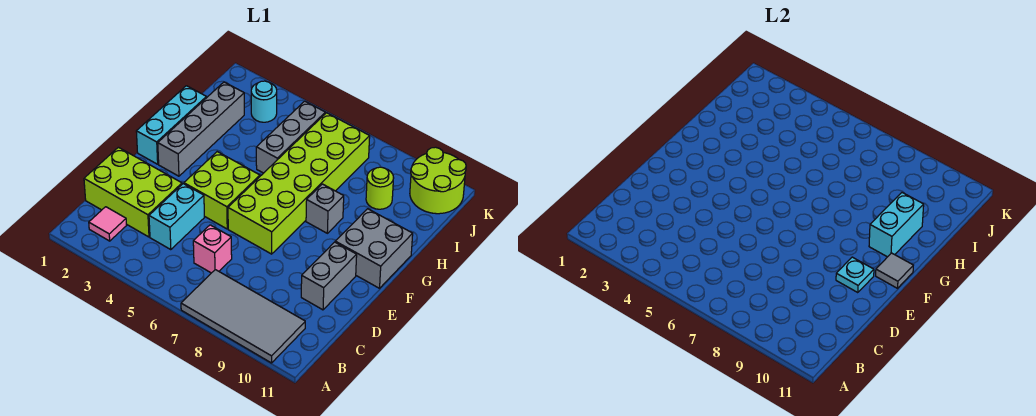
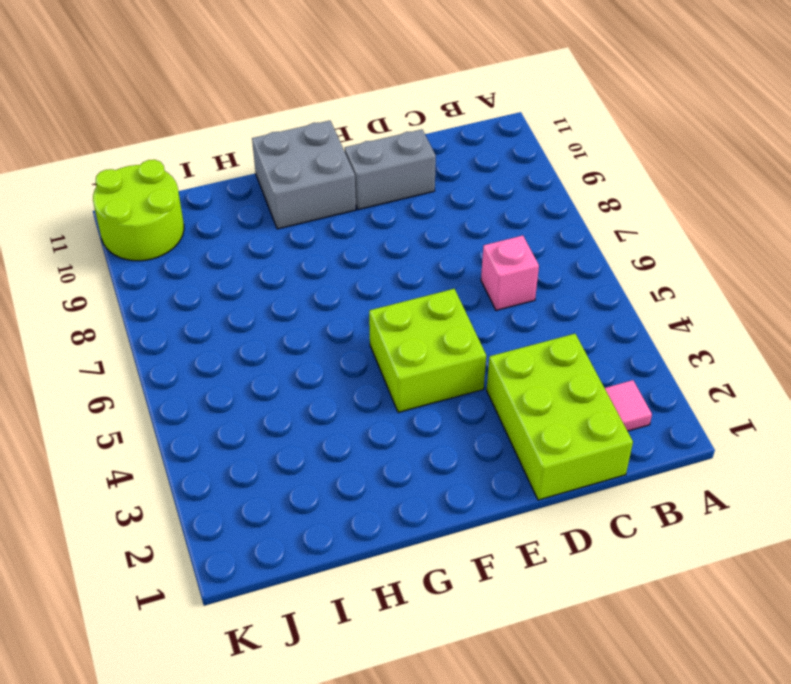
none -> grey 2x4 tile [181,270,305,363]
none -> cyan 1x2 brick [149,184,204,250]
none -> lime 2x6 brick [228,113,370,254]

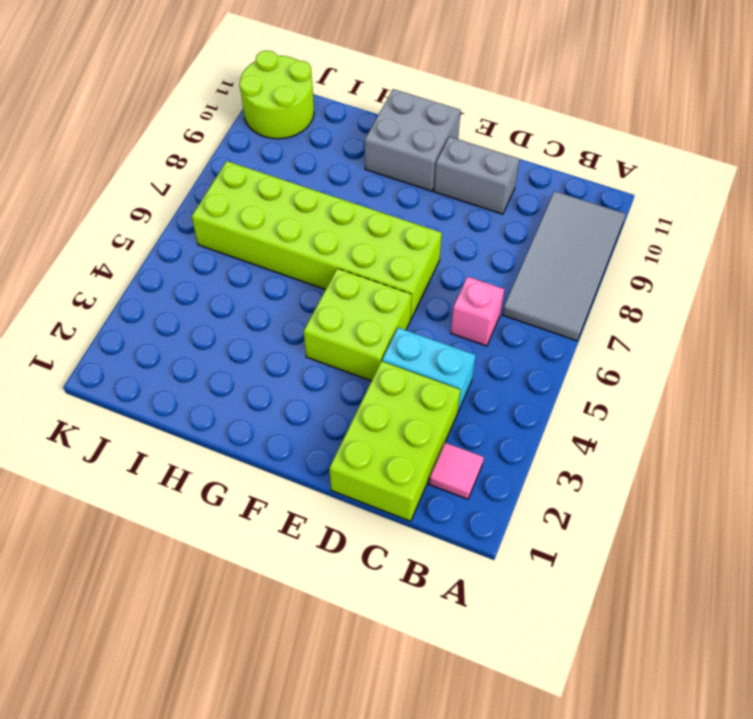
none -> cyan 1x3 brick [136,86,206,164]
none -> grey 1x4 brick [158,82,244,176]
none -> grey 1x1 brick [306,184,344,233]

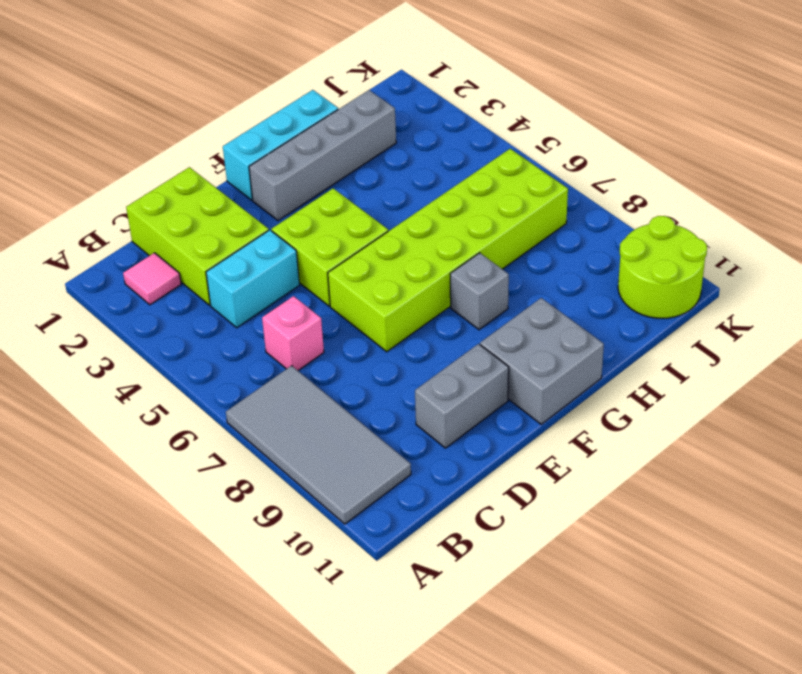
none -> grey 1x3 brick [256,101,325,173]
none -> lime 1x1 round brick [366,167,394,209]
none -> cyan 1x1 round brick [251,81,277,122]

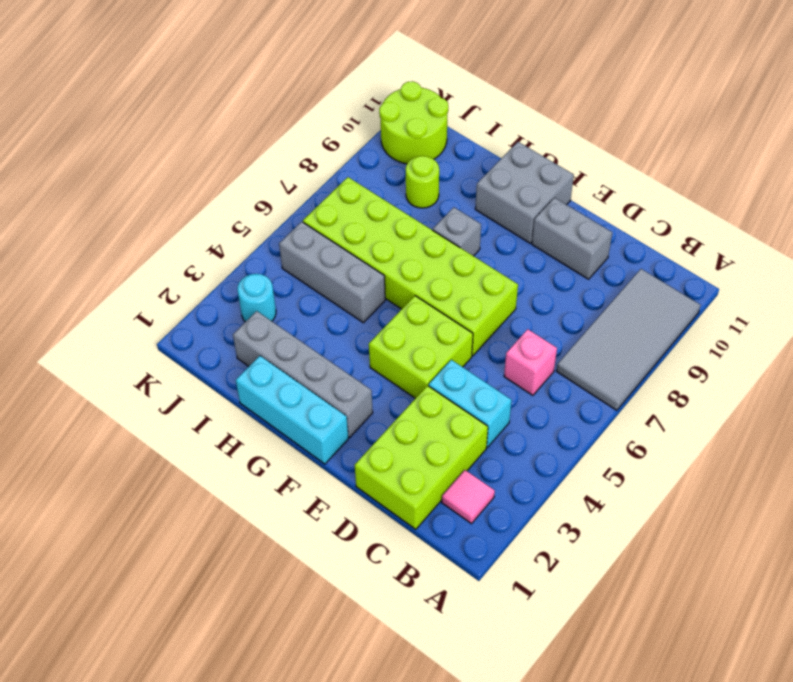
none -> cyan 1x1 plate [836,257,874,293]
none -> grey 1x1 tile [876,253,913,288]
none -> cyan 1x2 brick [869,193,924,257]

